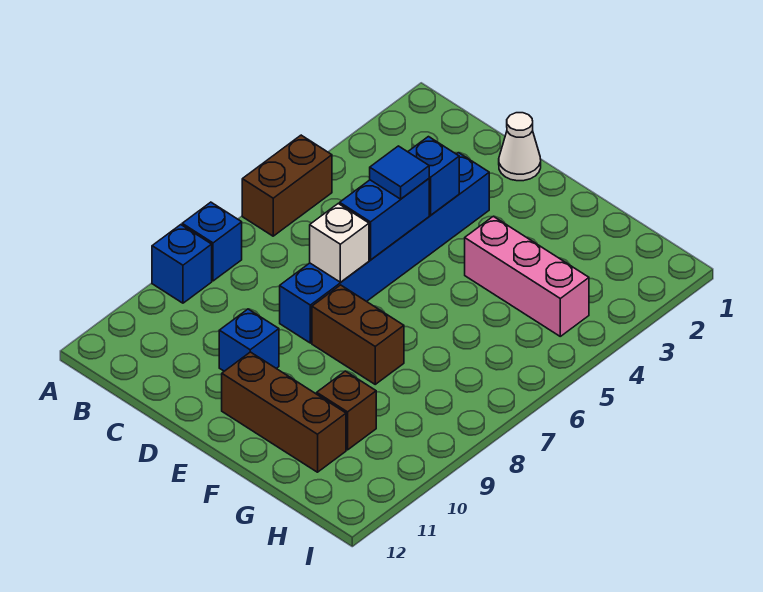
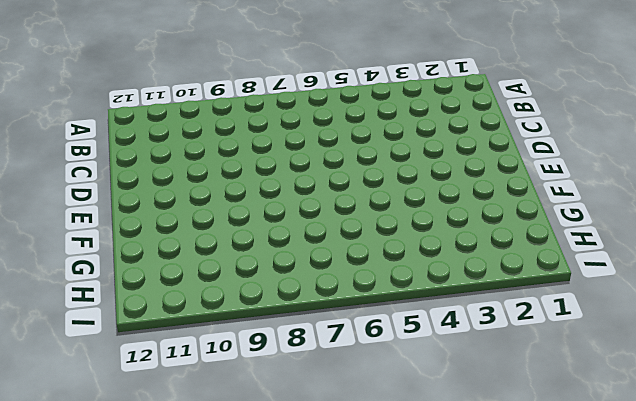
none -> brown 1x2 brick [242,135,332,236]
none -> blue 1x1 brick [182,202,242,281]
none -> blue 1x1 brick [152,225,212,303]

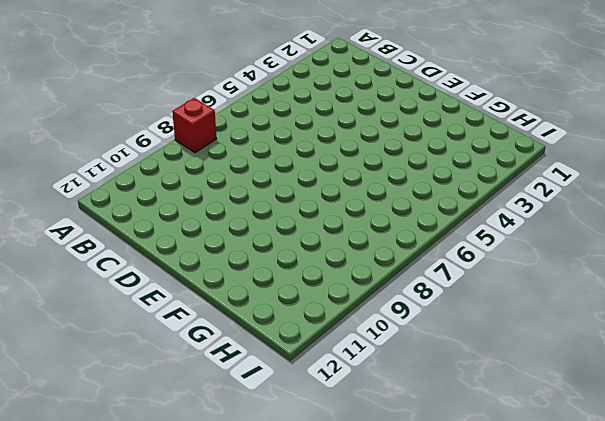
red 1x1 brick [172,98,217,153] -> blue 1x1 brick [182,202,242,281]
none -> brown 1x2 brick [242,135,332,236]
none -> blue 1x1 brick [152,225,212,303]
none -> white 1x1 cone [499,113,541,181]

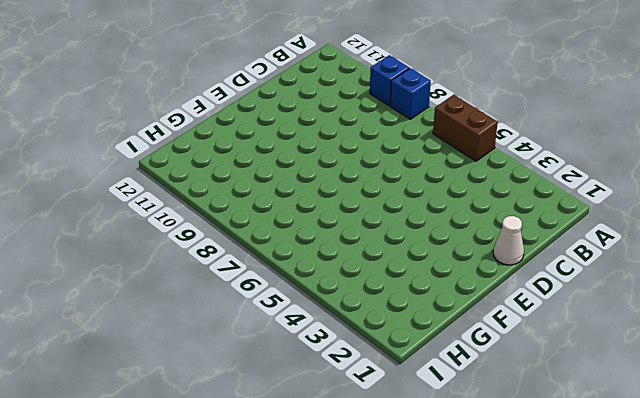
none -> blue 1x6 brick [280,153,489,343]
none -> blue 1x1 brick [219,309,279,371]
none -> brown 1x2 brick [312,285,404,384]

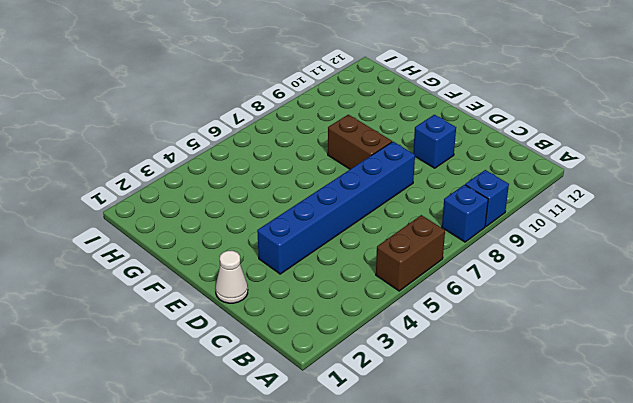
none -> brown 1x3 brick [222,352,346,472]
none -> pink 1x3 brick [465,216,589,336]
none -> brown 1x1 brick [317,371,376,450]

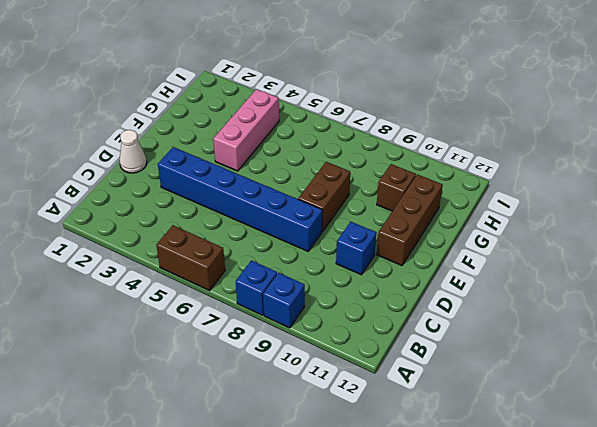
none -> blue 1x1 brick [408,137,459,215]
none -> blue 1x2 brick [340,179,429,260]
none -> white 1x1 brick [310,204,369,282]

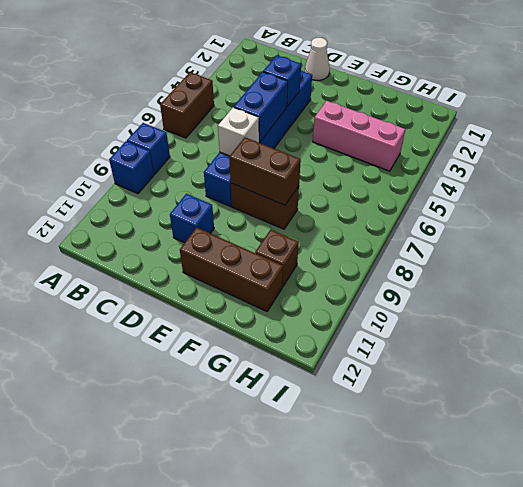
brown 1x2 brick [229,137,301,205] -> none
none -> blue 1x1 tile [370,146,429,199]

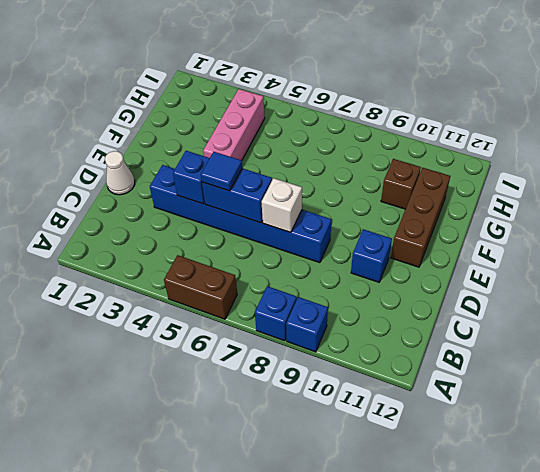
none -> brown 1x2 brick [312,285,404,384]

